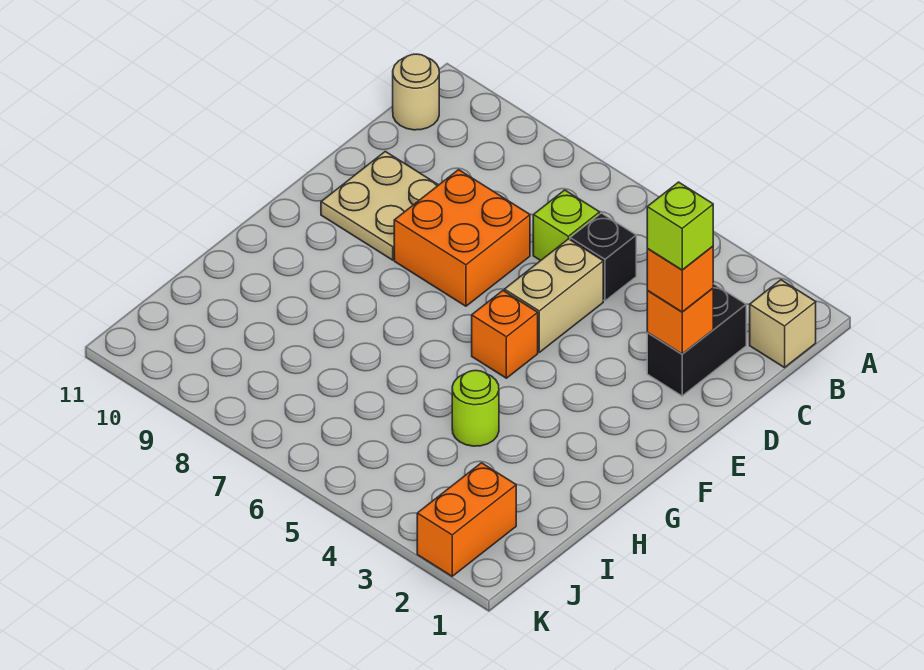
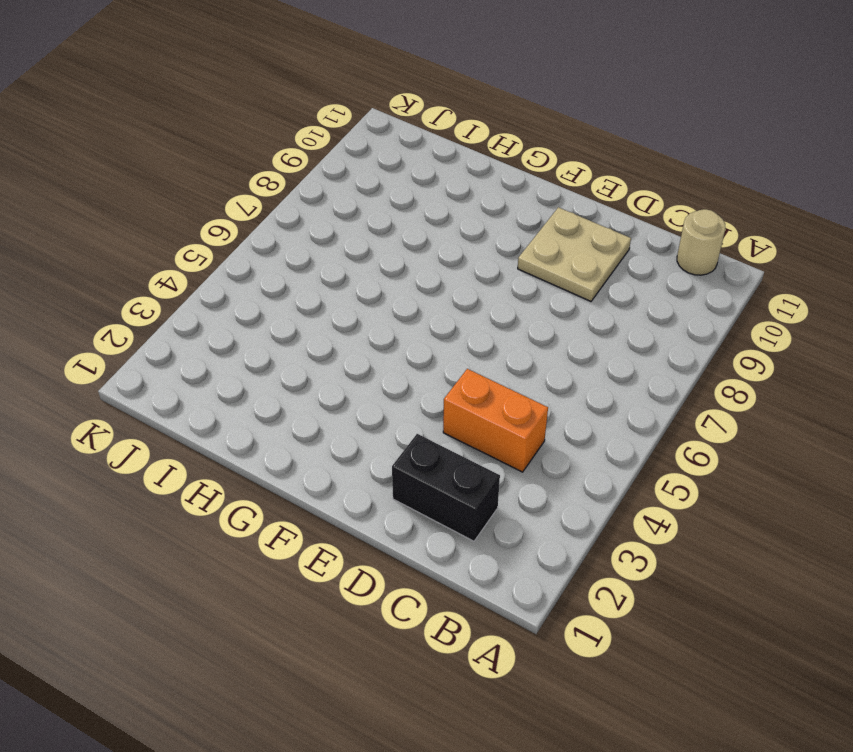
orange 1x2 brick [443,369,548,472] -> orange 1x2 brick moved to [417,463,516,576]
none -> tan 1x1 brick [750,280,816,368]
none -> black 1x1 brick [570,213,636,301]
none -> lime 1x1 brick [533,190,600,261]

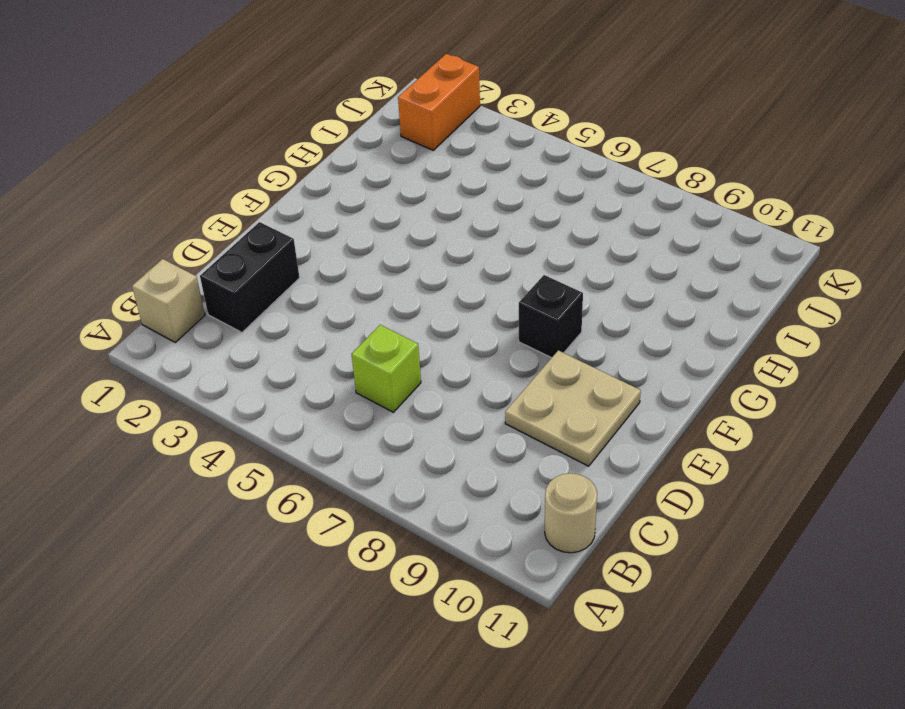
black 1x1 brick [519,275,583,358] -> black 1x1 brick moved to [570,213,636,301]
none -> tan 1x2 brick [504,239,603,352]
none -> orange 2x2 brick [394,170,530,306]
none -> orange 1x1 brick [472,291,538,378]

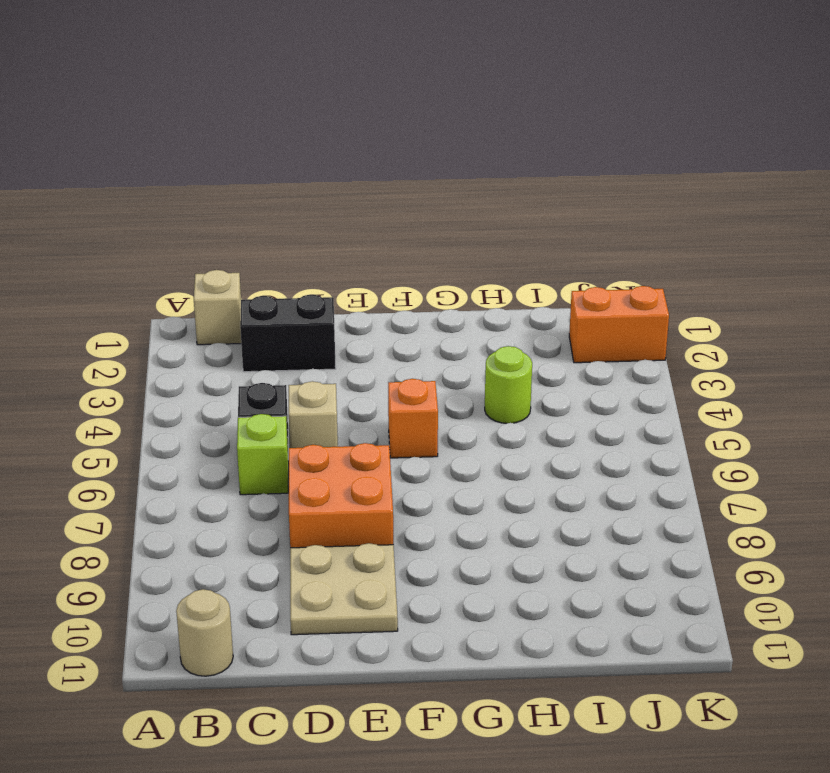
tan 1x1 brick [289,381,338,448] -> tan 1x2 brick [504,239,603,352]
none -> orange 1x1 brick [647,288,713,354]
none -> orange 1x1 brick [647,246,713,312]
none -> lime 1x1 brick [647,182,713,270]

